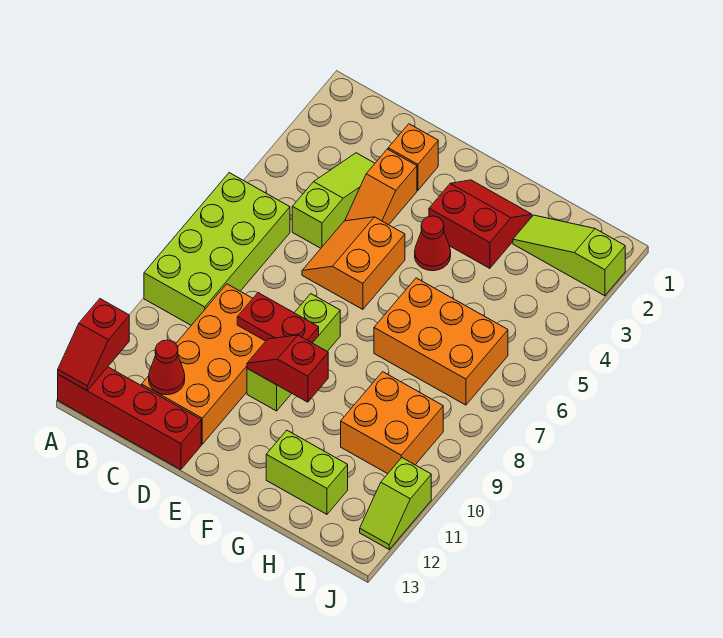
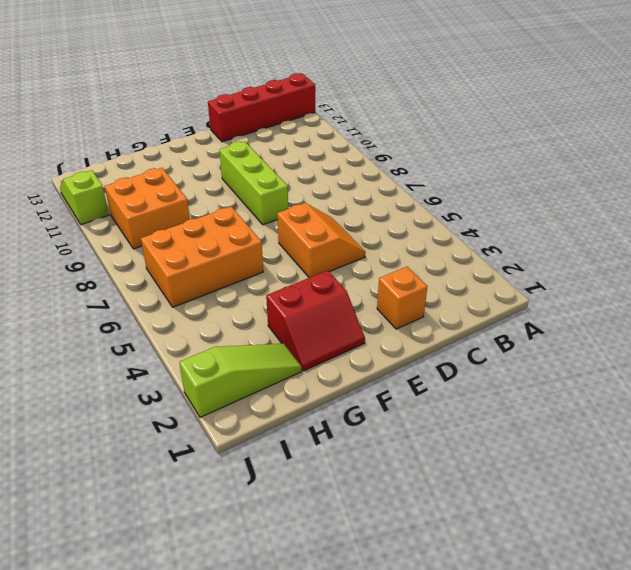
none -> lime 2x4 brick [144,173,290,325]
none -> lime 1x3 slope [292,153,375,248]
none -> orange 2x4 brick [142,284,266,444]

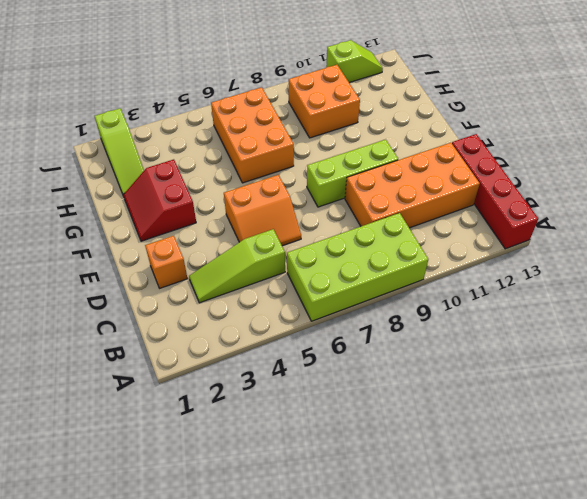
none -> orange 1x2 slope [345,149,417,225]
none -> red 1x1 cone [415,216,451,271]
none -> lime 1x2 brick [266,430,348,514]

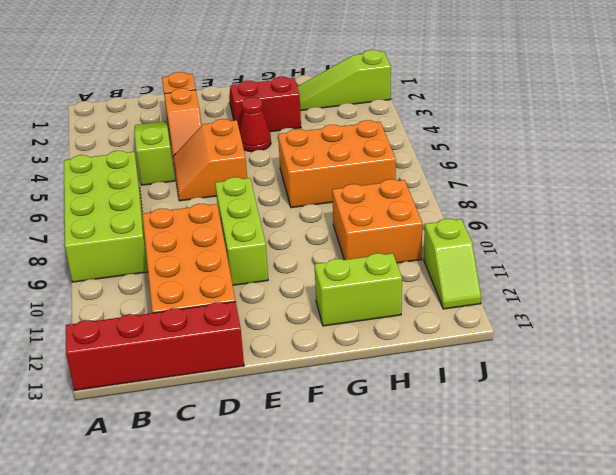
none -> red 1x2 slope [58,299,129,390]
none -> red 1x1 cone [149,340,185,395]
none -> red 1x2 plate [237,293,319,343]

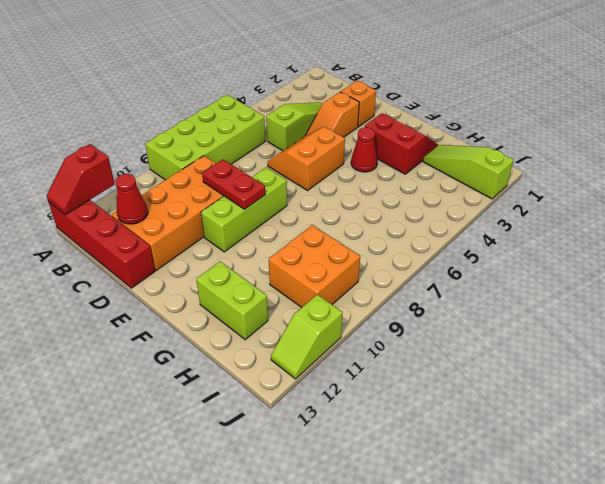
none -> orange 2x3 brick [374,278,508,405]
none -> red 1x2 slope [247,335,328,402]

